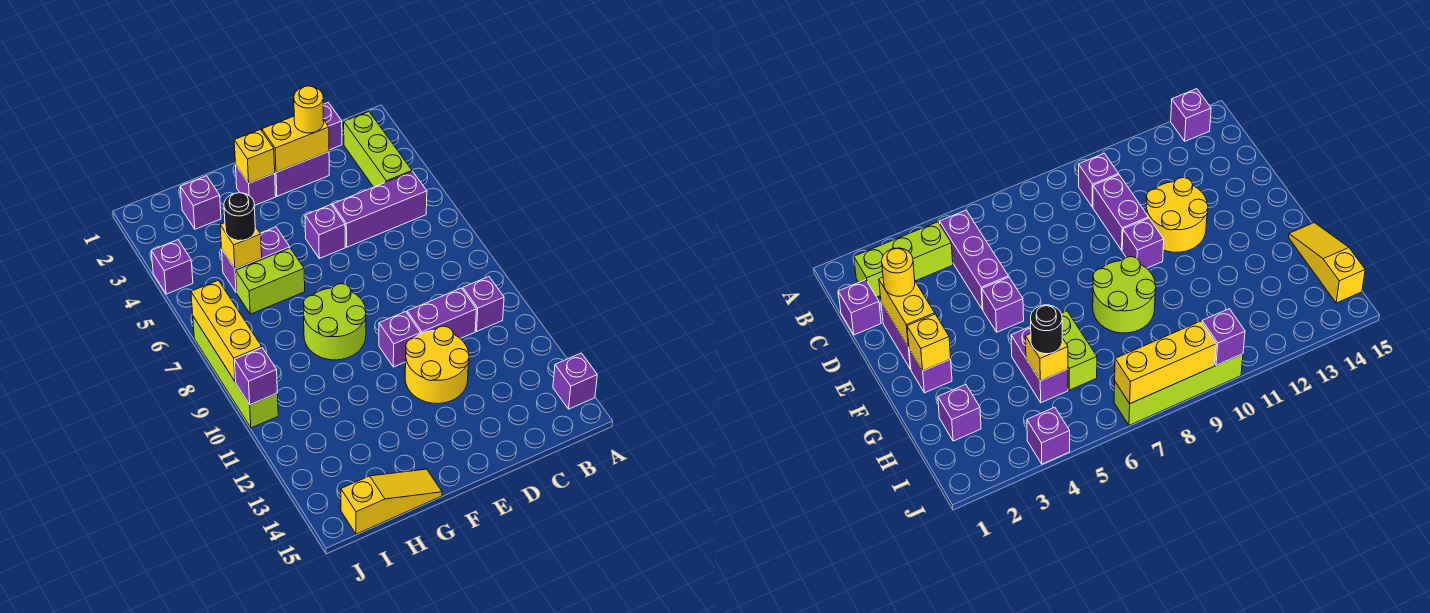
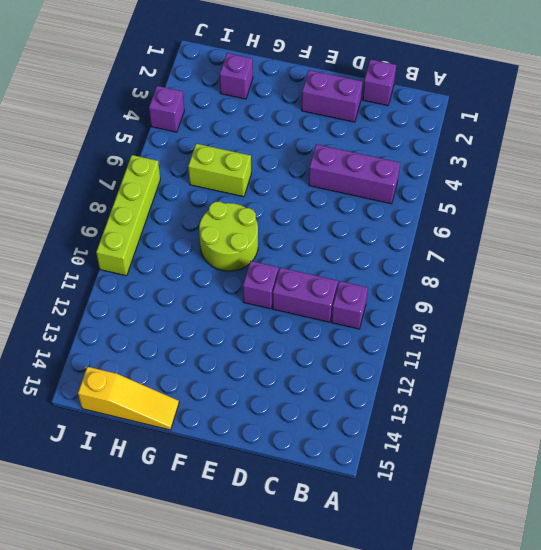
none -> purple 1x1 brick [553,353,597,409]
none -> lime 1x3 brick [344,112,412,187]
none -> yellow 2x2 round brick [405,326,469,404]

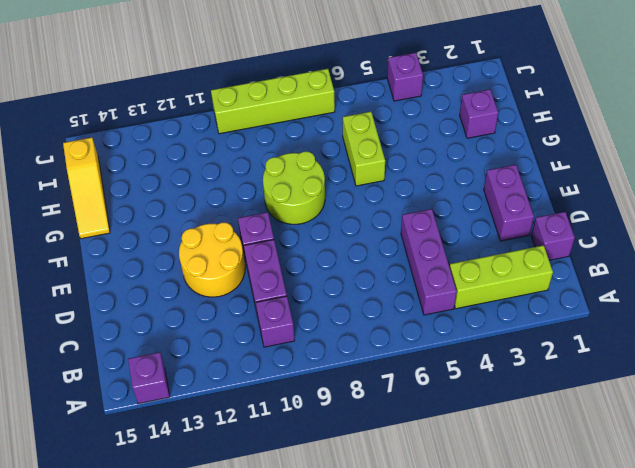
none -> purple 1x1 brick [305,205,345,258]
none -> purple 1x1 brick [236,166,276,206]
none -> purple 1x2 brick [222,227,290,293]

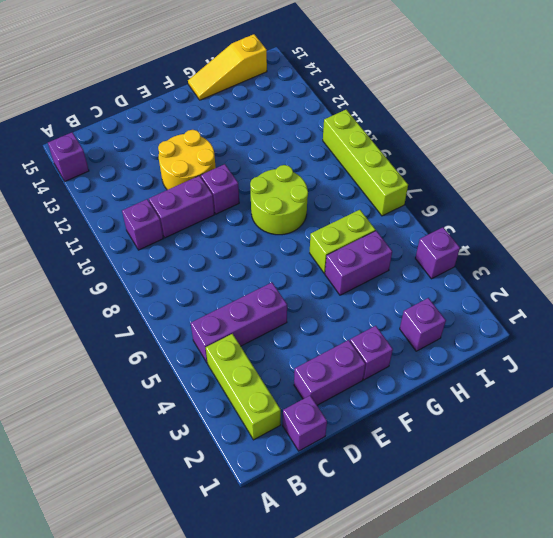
none -> purple 1x1 brick [305,205,345,258]
none -> yellow 1x2 brick [262,116,329,172]
none -> yellow 1x1 brick [234,129,275,183]

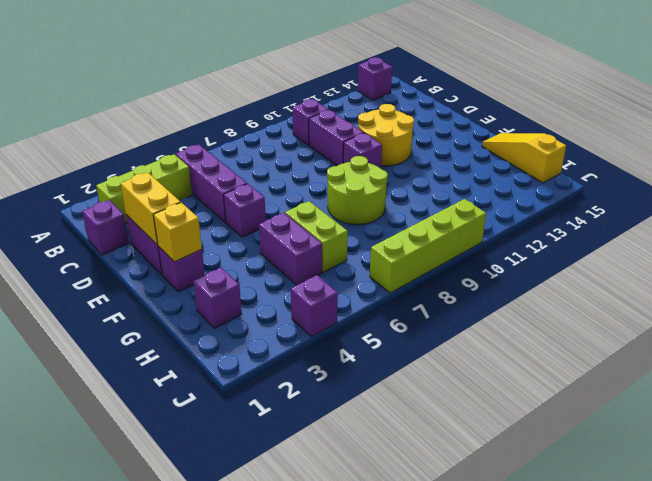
none -> yellow 1x1 brick [220,223,262,269]
none -> yellow 1x3 brick [191,280,262,382]
none -> purple 1x1 brick [234,348,278,405]

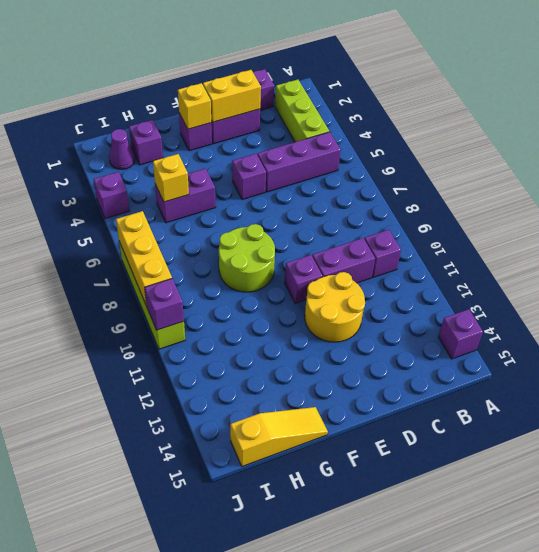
purple 1x1 cone [109,129,135,170] -> none
none -> lime 1x2 brick [236,248,305,314]
none -> yellow 1x1 round brick [294,86,324,133]
none -> black 1x1 round brick [224,193,255,241]

